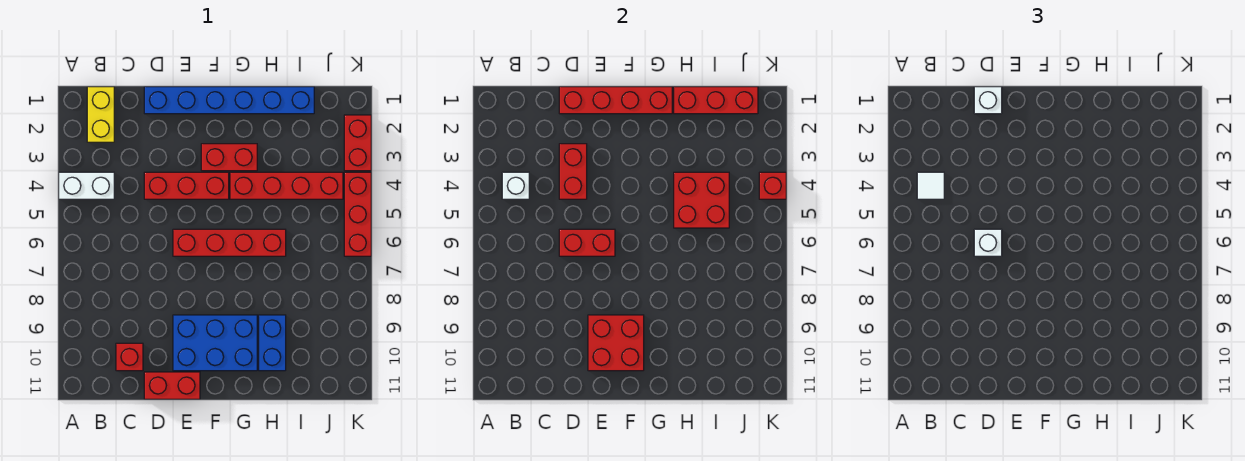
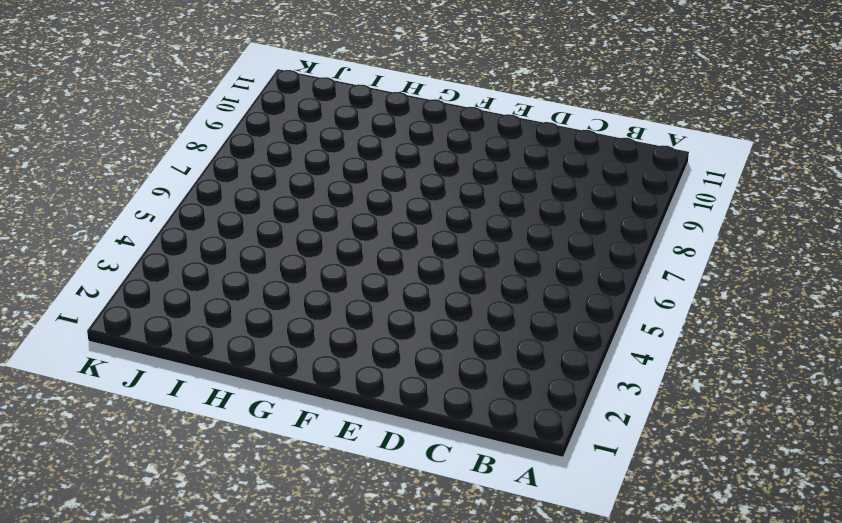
none -> white 1x2 brick [59,172,114,199]
none -> yellow 1x2 brick [87,87,114,142]
none -> red 1x1 brick [116,343,143,371]

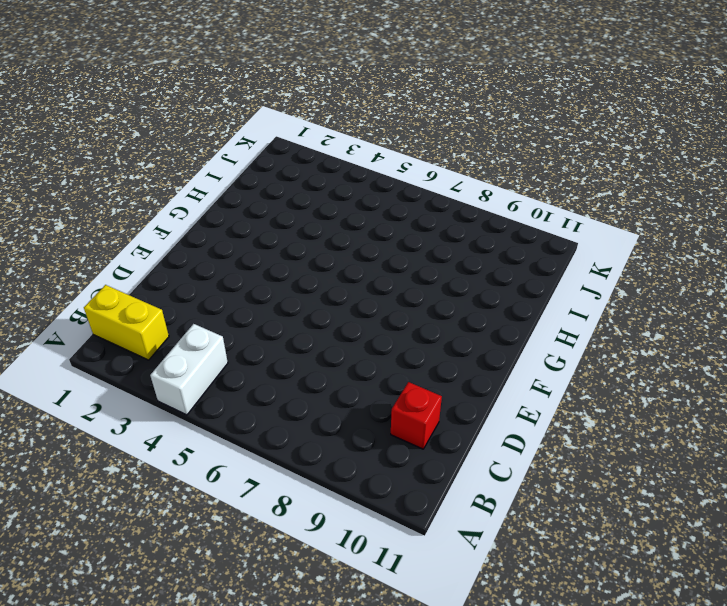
none -> blue 1x6 brick [144,87,314,114]
none -> red 1x3 brick [144,172,229,199]
none -> red 1x2 brick [144,372,200,399]

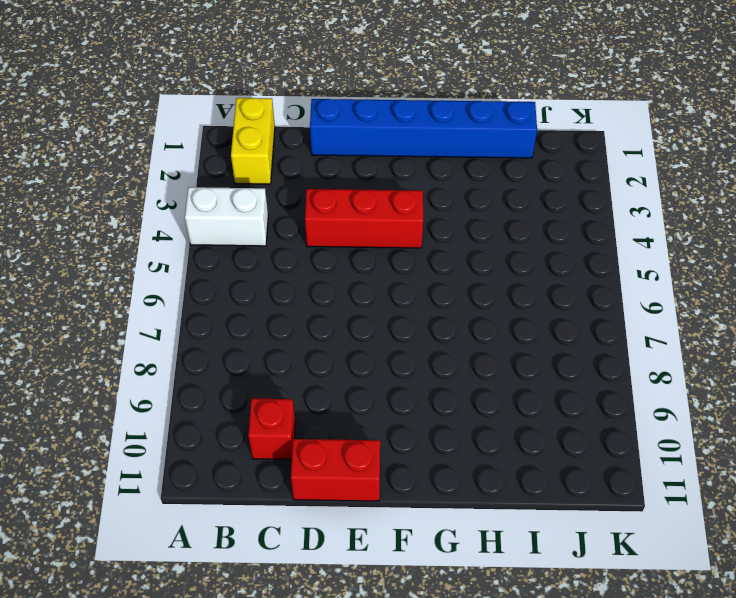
none -> red 1x4 brick [173,229,286,256]
none -> blue 2x3 brick [173,315,257,371]
none -> red 1x2 brick [201,144,257,171]

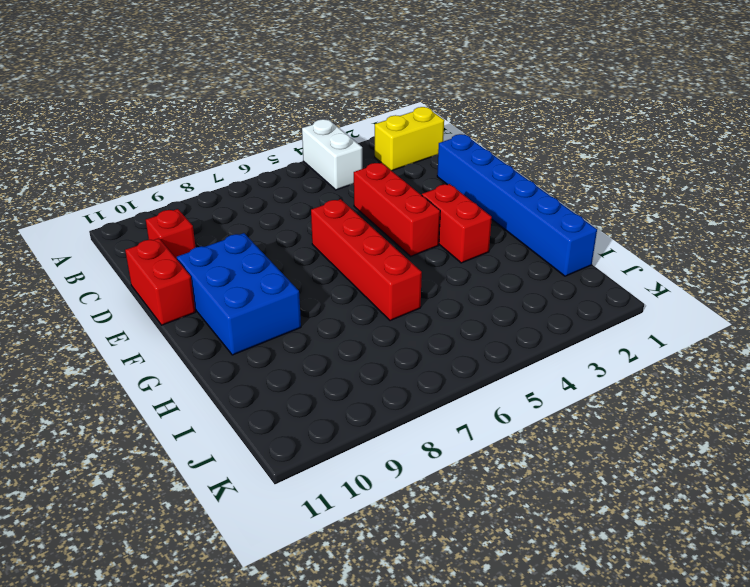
none -> red 1x4 brick [230,172,343,199]
none -> blue 1x2 brick [259,315,286,371]
none -> red 1x2 brick [344,115,371,171]

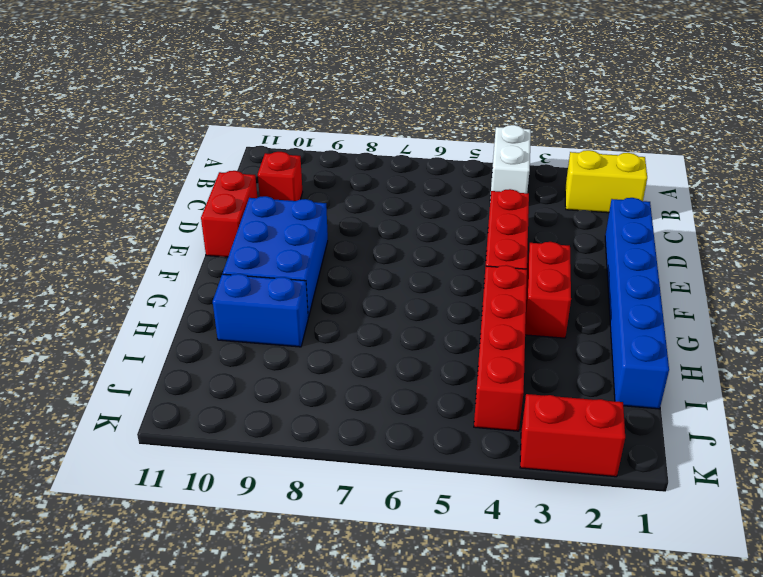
none -> red 1x4 brick [173,229,286,256]
none -> red 1x3 brick [344,172,371,256]
none -> white 1x1 brick [502,172,529,199]

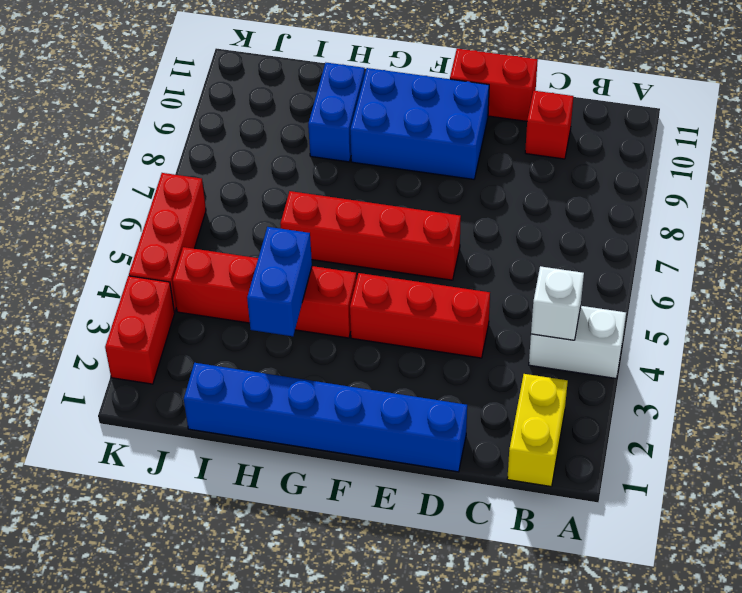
blue 1x2 brick [247,227,312,336] -> red 2x2 brick [674,172,729,228]
none -> red 1x2 brick [201,144,257,171]
none -> red 1x4 brick [559,87,672,114]
none -> red 1x2 brick [559,144,587,199]

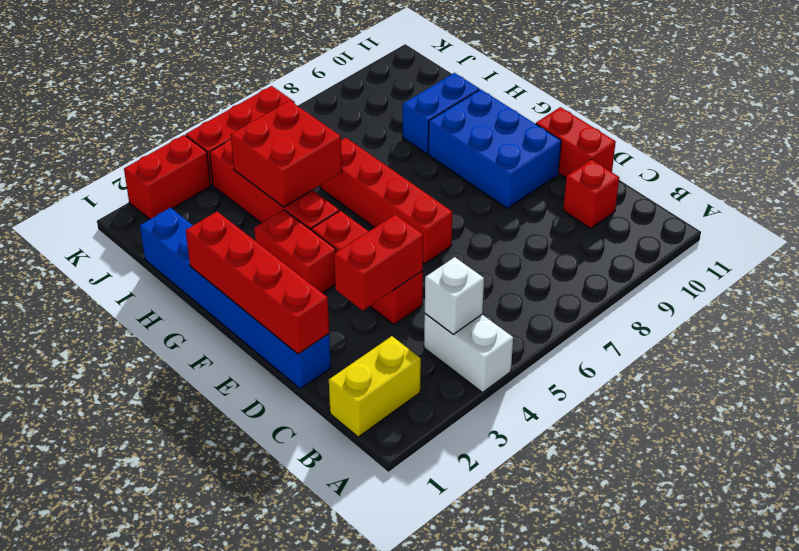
none -> red 1x2 brick [559,229,615,256]
none -> red 2x2 brick [588,315,644,371]
none -> red 1x3 brick [674,87,758,114]

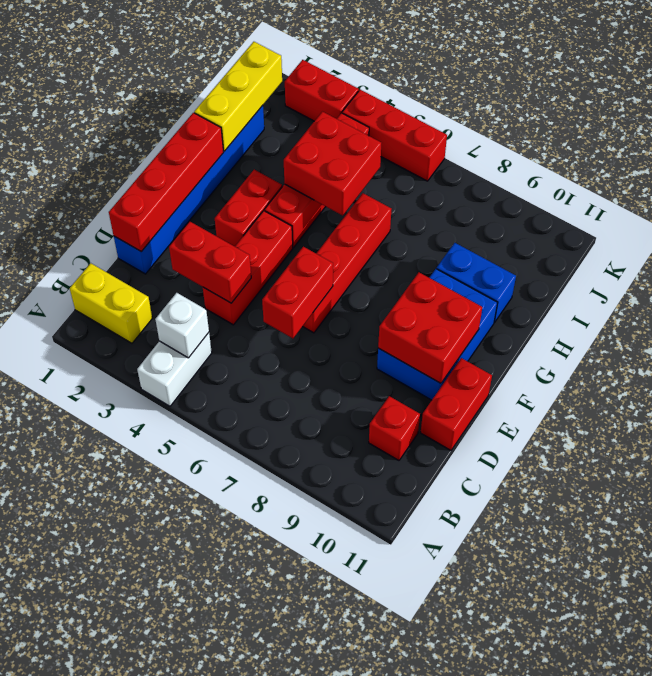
yellow 1x3 brick [194,42,282,151] -> red 1x3 brick [674,87,758,114]
none -> red 1x1 brick [759,172,786,199]
none -> white 1x1 tile [917,172,944,199]
none -> white 1x1 brick [974,87,1002,114]

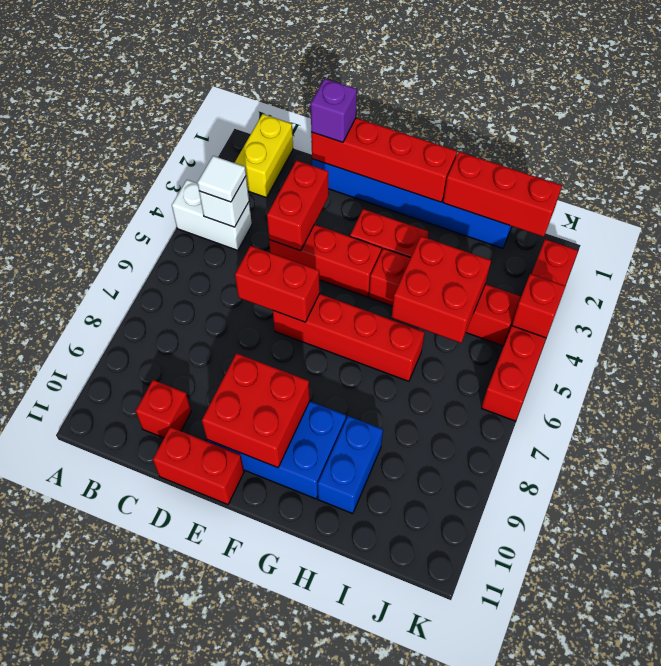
purple 1x1 brick [311,79,357,142] -> white 1x1 brick [974,87,1002,114]
none -> white 1x1 brick [974,229,1002,256]

